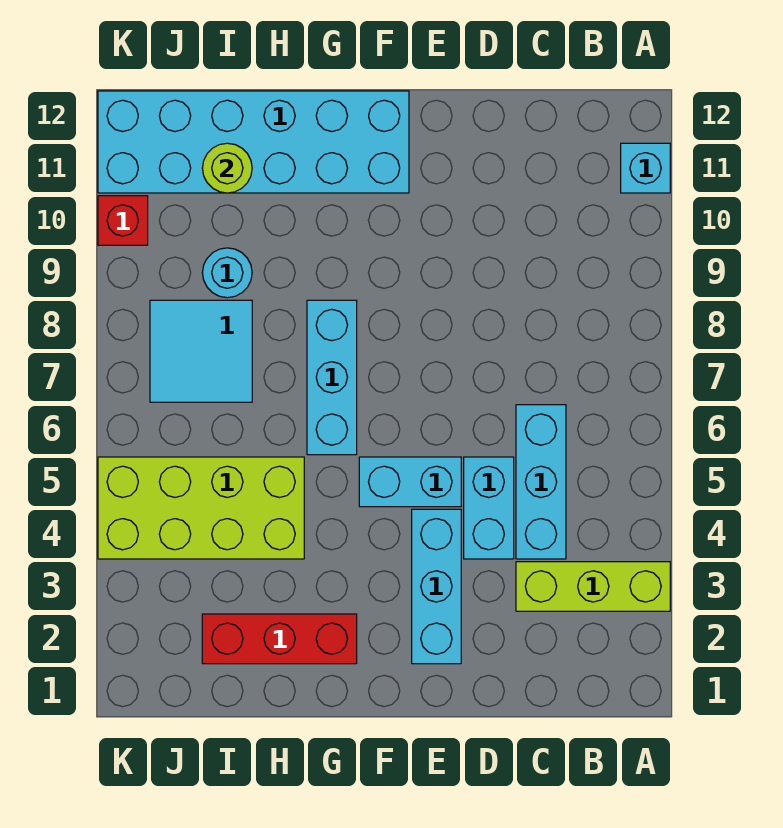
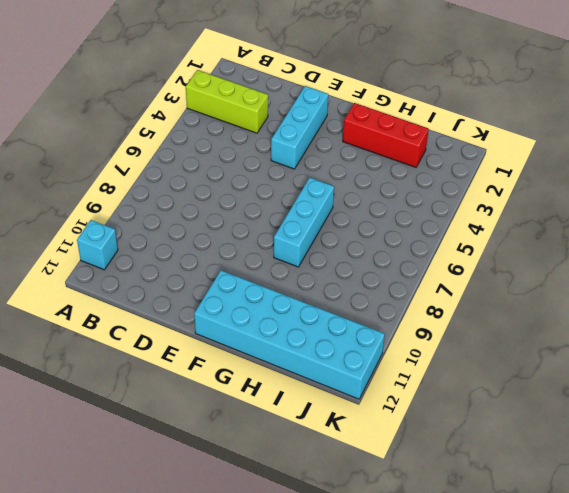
none -> cyan 1x3 brick [516,405,566,559]
none -> cyan 1x2 brick [464,457,514,559]
none -> cyan 1x2 brick [359,457,461,507]

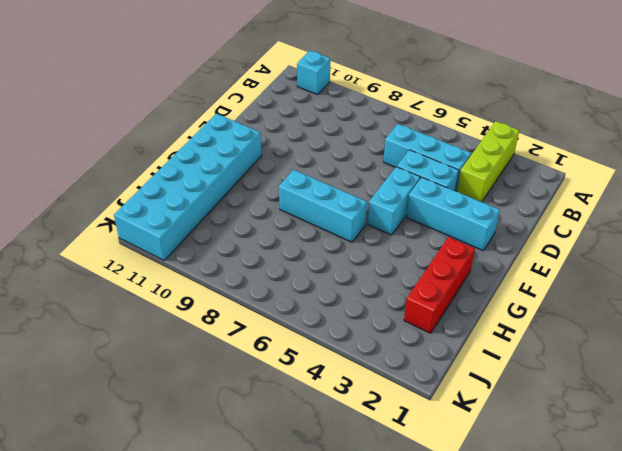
none -> lime 2x4 brick [98,457,304,559]
none -> cyan 2x2 tile [150,300,252,402]
none -> cyan 1x1 round brick [202,248,252,298]

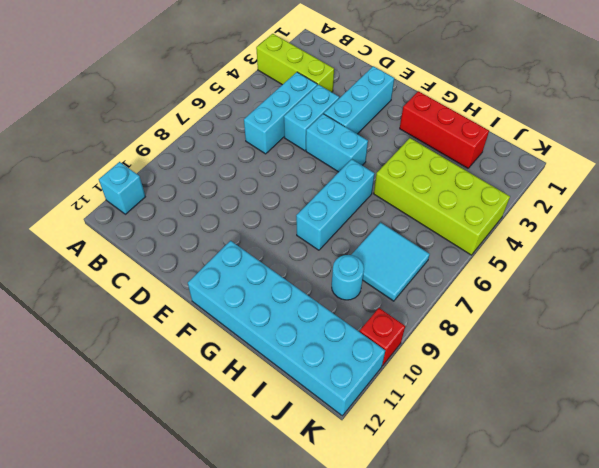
none -> lime 1x1 round brick [202,143,252,193]

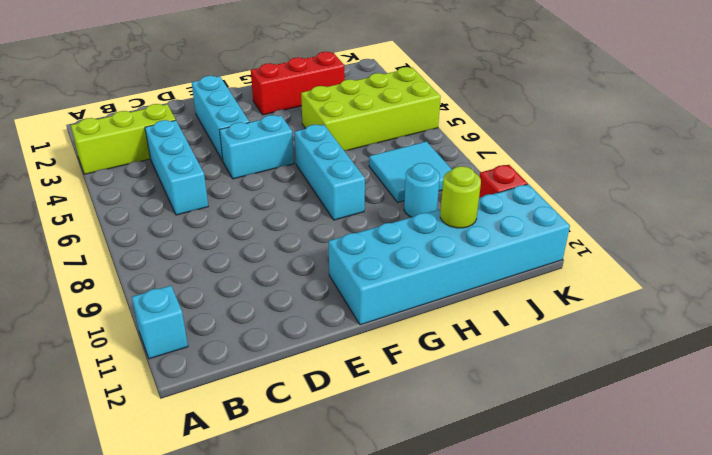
none -> cyan 1x2 brick [464,457,514,559]

